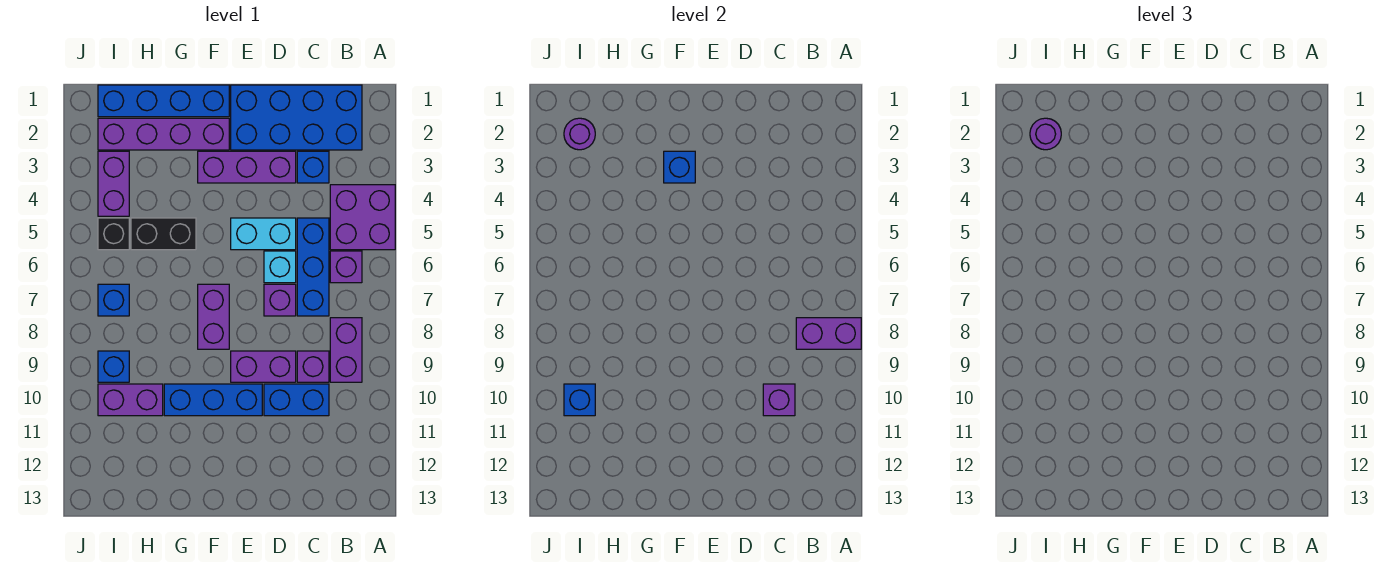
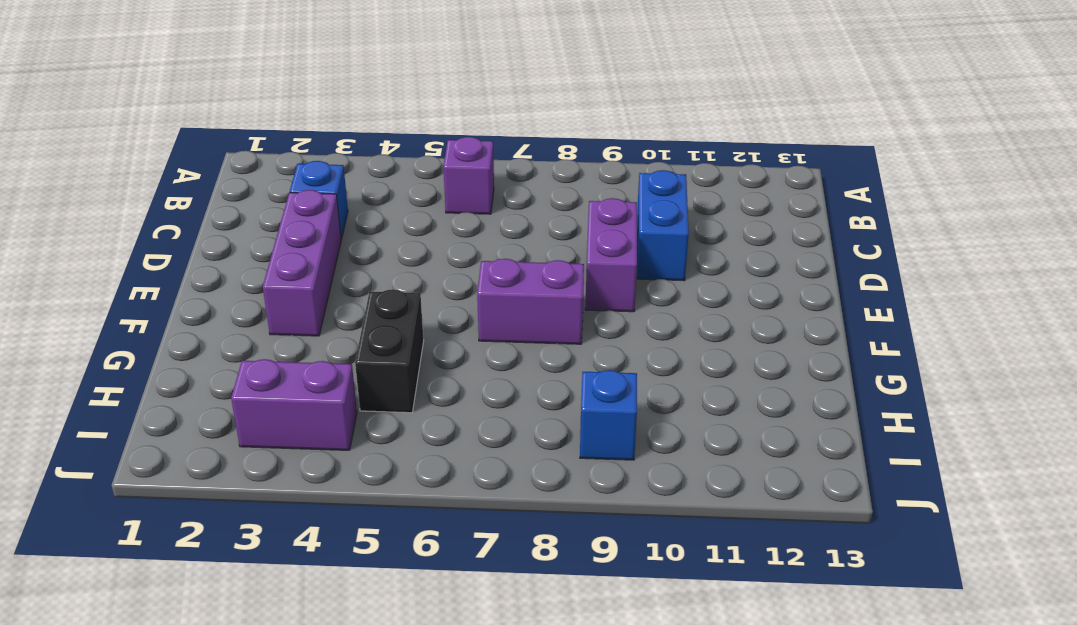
none -> purple 2x2 brick [330,185,395,250]
none -> blue 2x4 brick [231,85,362,150]
none -> purple 1x2 brick [330,318,362,382]

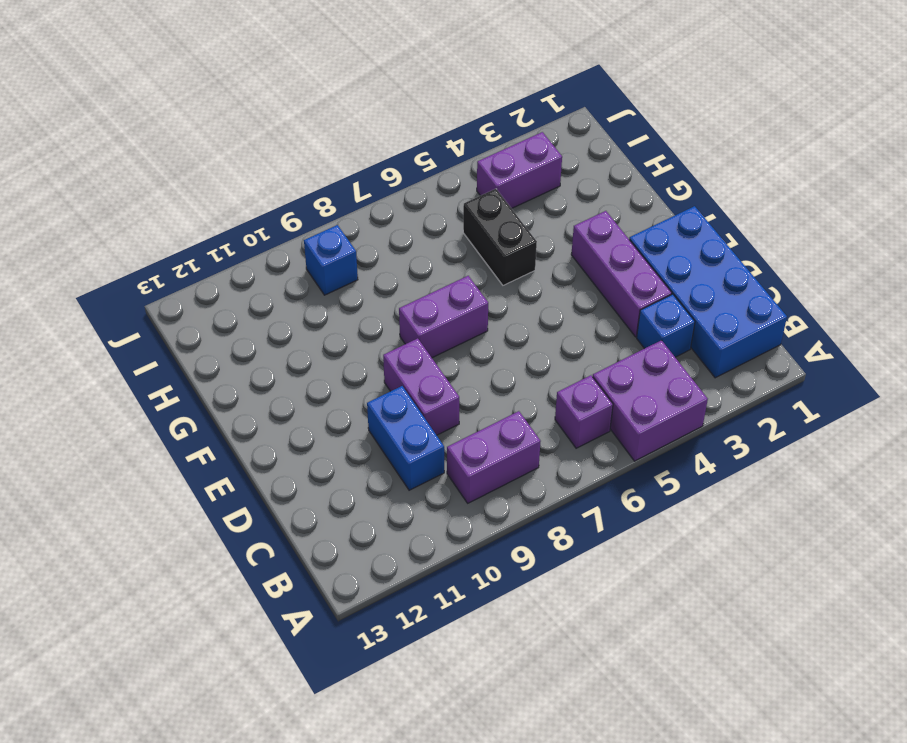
none -> blue 1x3 brick [297,218,329,316]
none -> purple 1x1 brick [297,351,329,382]
none -> cyan 1x2 brick [231,218,296,250]

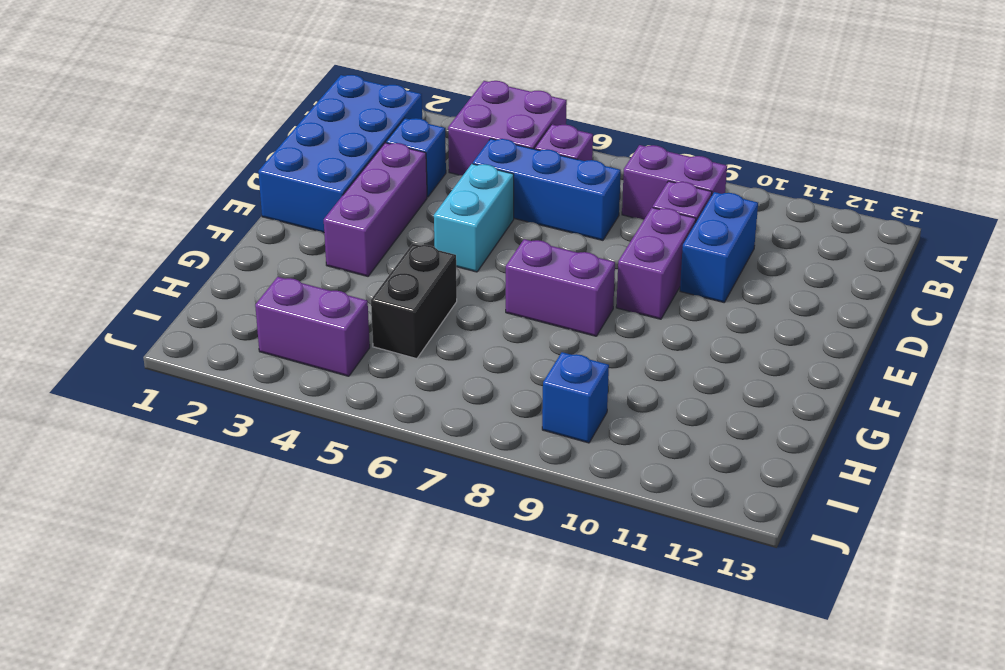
none -> cyan 1x1 brick [264,251,296,283]
none -> purple 1x1 brick [264,284,296,316]
none -> blue 1x3 brick [164,384,262,416]

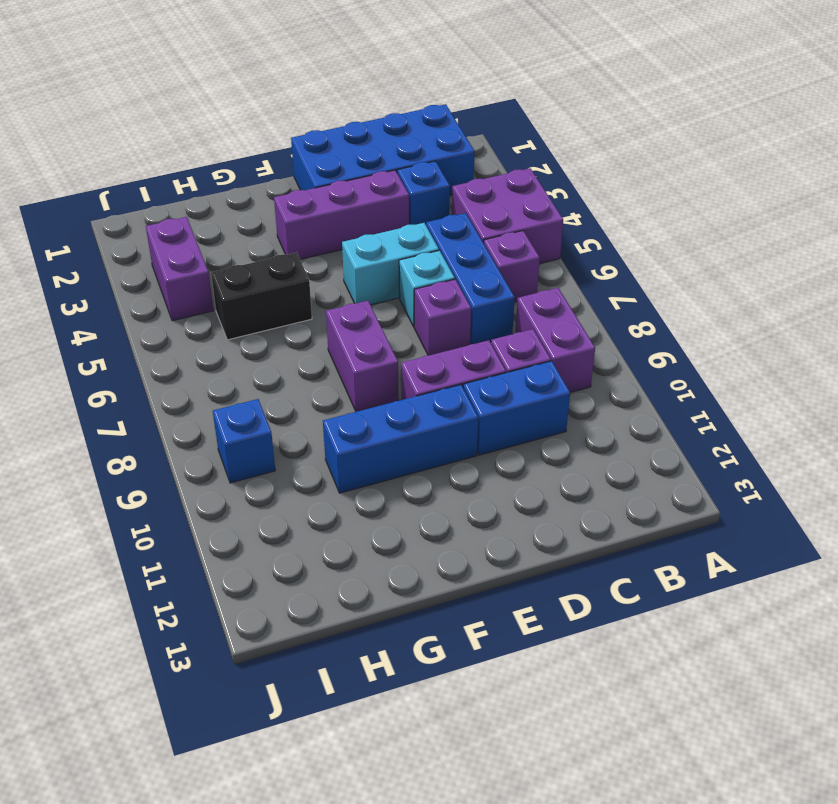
none -> blue 1x4 brick [98,85,229,117]
none -> purple 1x4 brick [98,118,229,150]
none -> purple 1x2 brick [98,384,163,416]

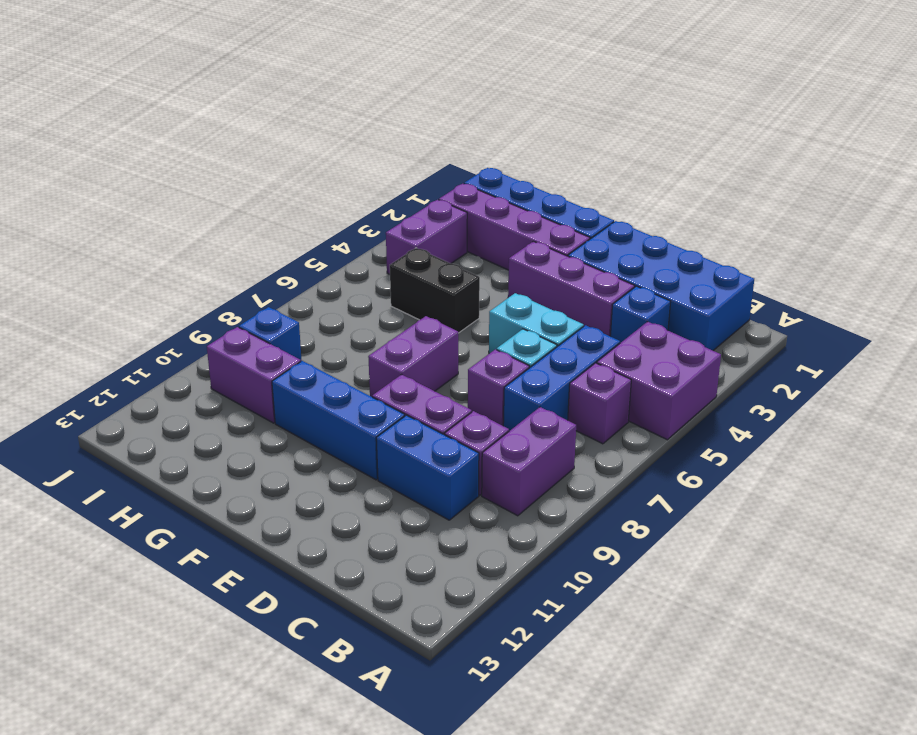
none -> black 1x1 brick [98,218,129,250]
none -> blue 1x1 brick [98,284,129,316]
none -> purple 1x2 brick [796,318,861,349]

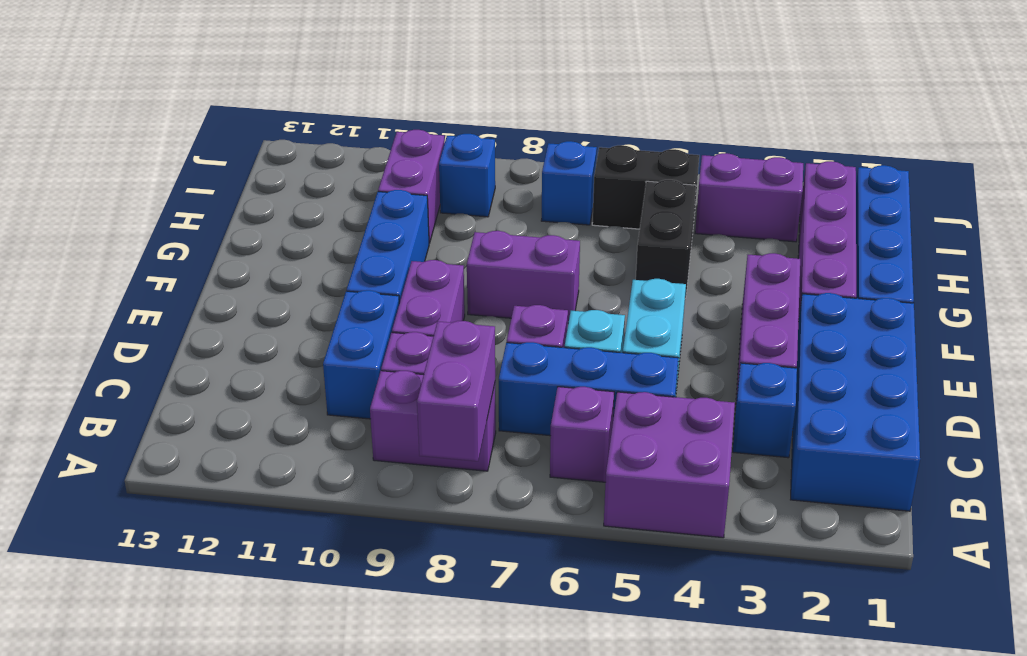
black 1x2 brick [592,145,699,229] -> black 1x1 brick [98,218,129,250]
none -> purple 1x1 brick [763,384,795,416]
none -> blue 1x1 brick [664,151,695,183]
none -> purple 1x1 round brick [564,118,595,150]

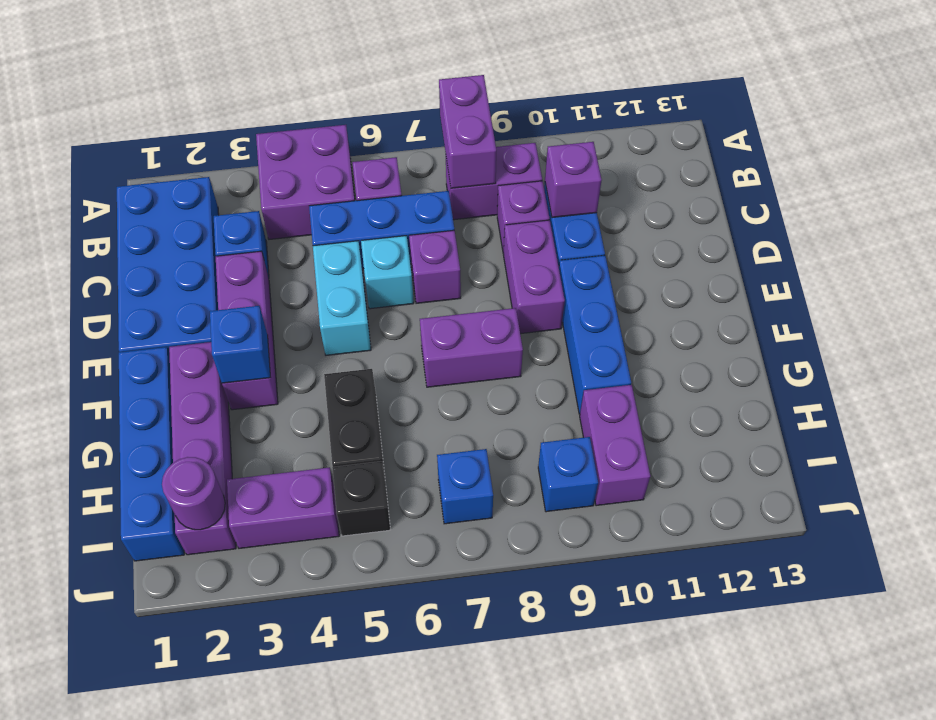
none -> blue 1x1 brick [564,384,595,416]
none -> purple 1x1 round brick [1030,118,1061,150]

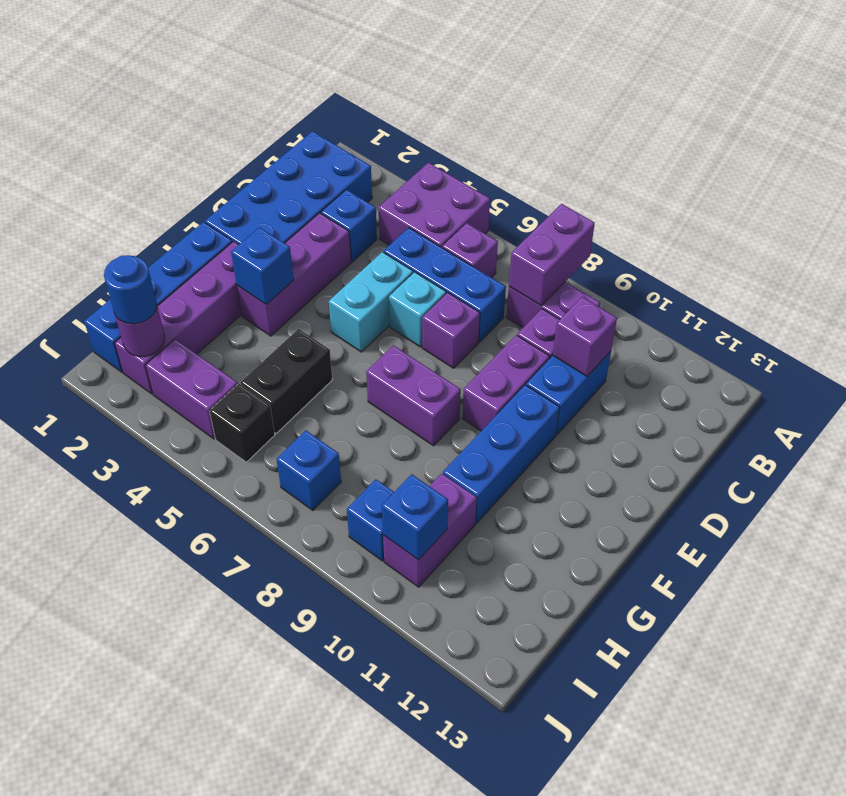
blue 1x1 round brick [104,255,157,324] -> purple 1x1 round brick [1030,118,1061,150]

